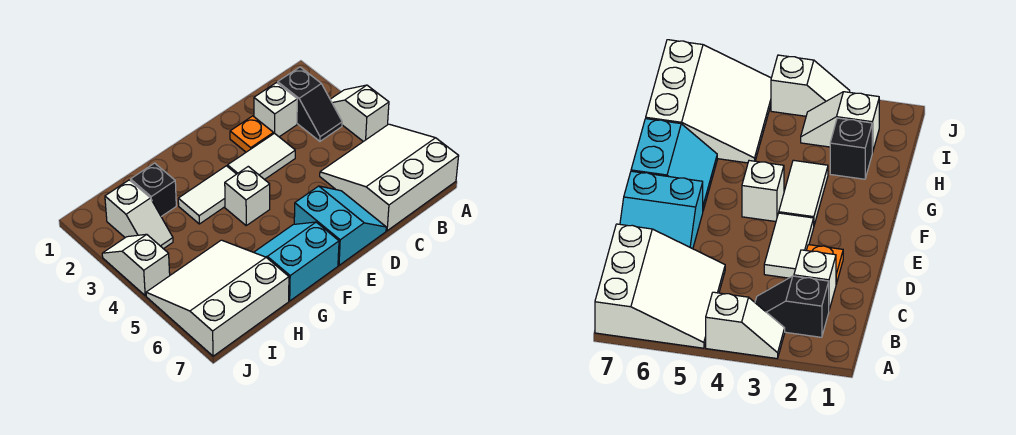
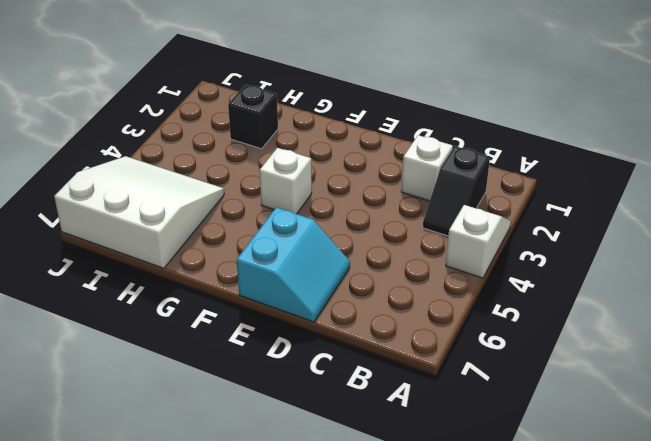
none -> white 3x3 slope [320,124,459,231]
none -> orange 1x1 plate [230,116,273,152]
none -> white 1x2 tile [228,133,295,180]

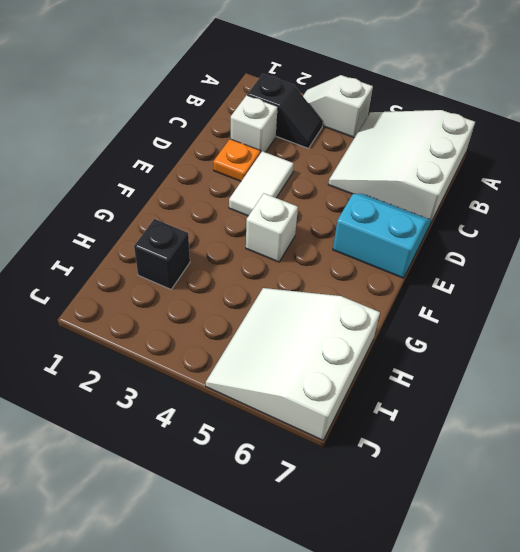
none -> white 1x2 tile [178,166,236,224]
none -> cyan 2x2 slope [254,222,339,301]
none -> white 1x2 slope [105,180,173,249]

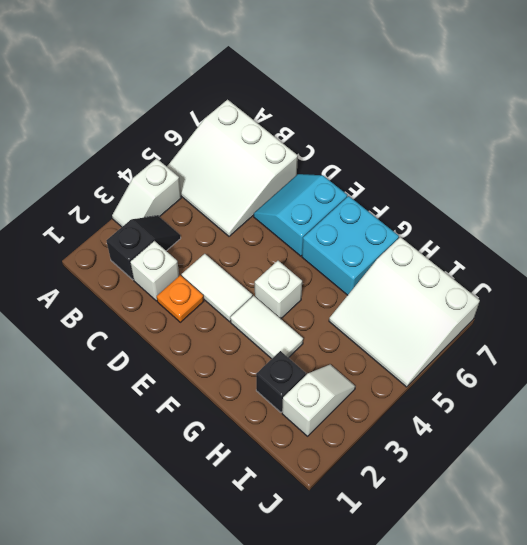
cyan 2x2 brick [302,196,399,295] -> cyan 2x2 slope [254,222,339,301]
none -> white 1x2 slope [102,234,170,296]

